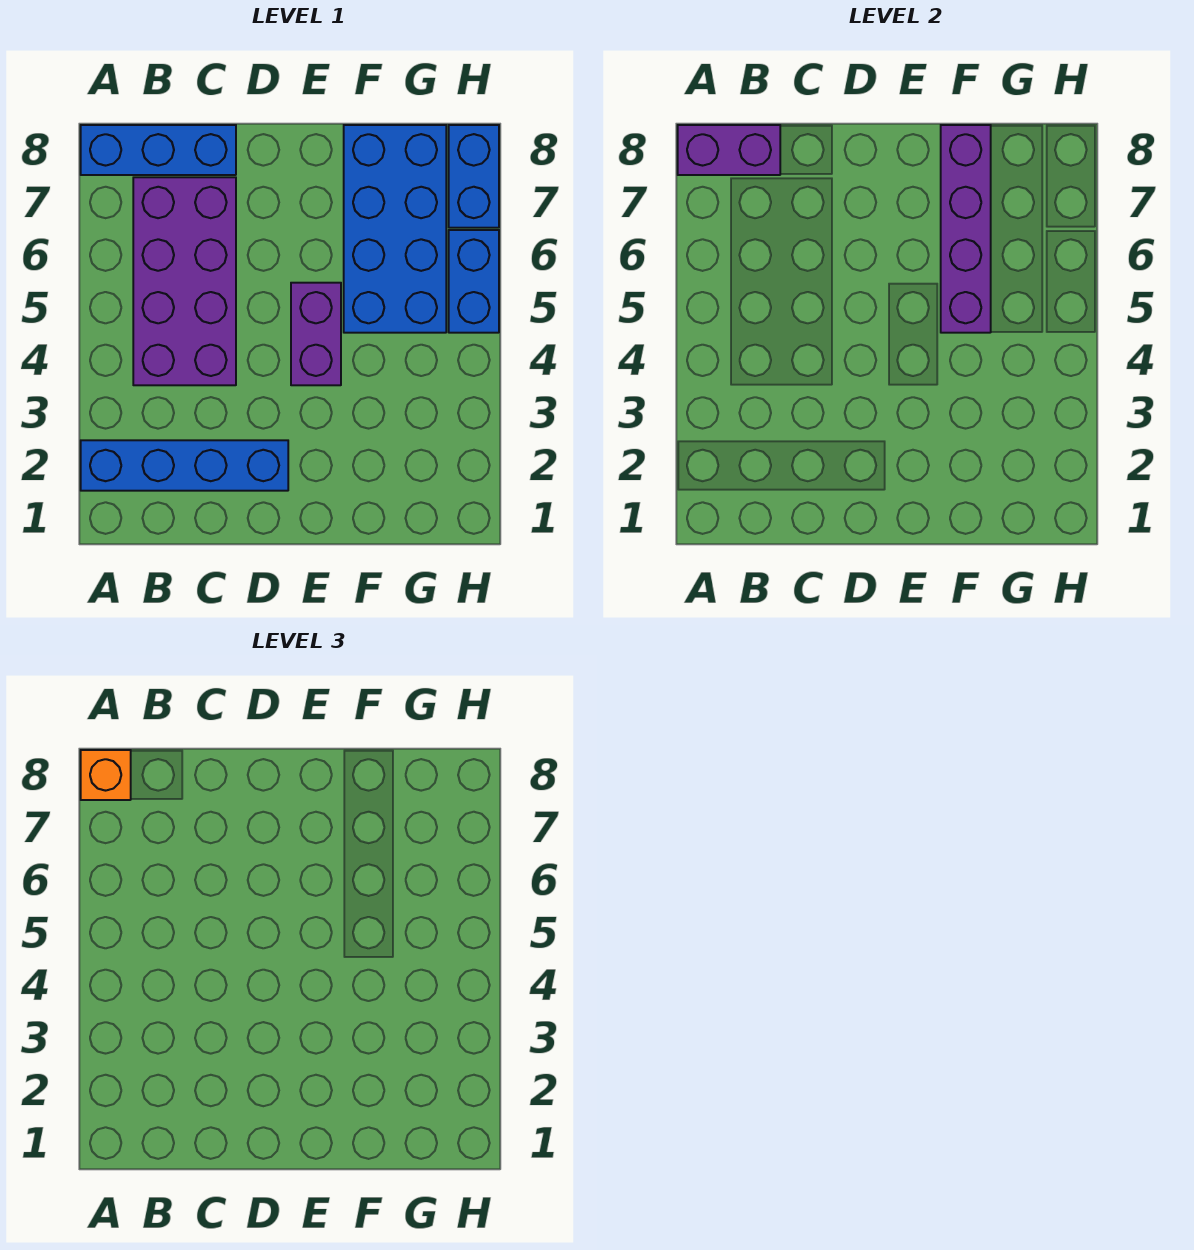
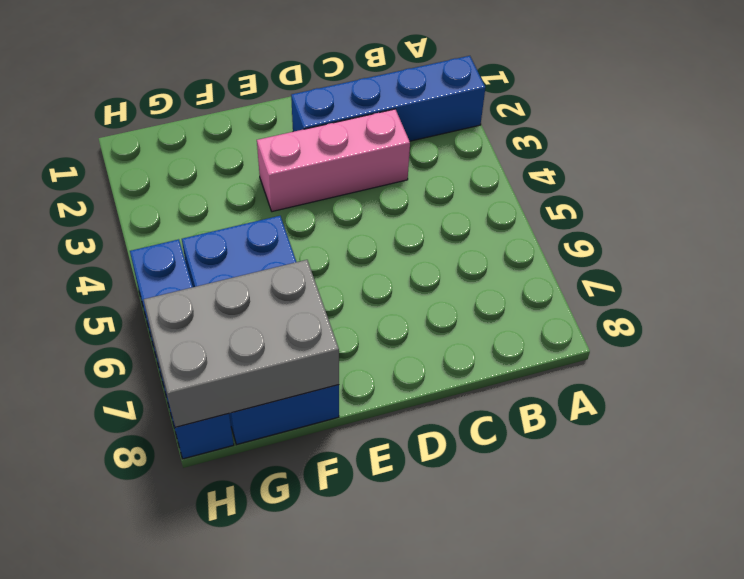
pink 1x3 brick [257,109,410,212] -> none
grey 2x3 brick [144,260,339,427] -> purple 1x4 brick [941,125,991,333]
none -> blue 1x3 brick [81,125,236,175]
none -> purple 2x4 brick [133,177,236,385]

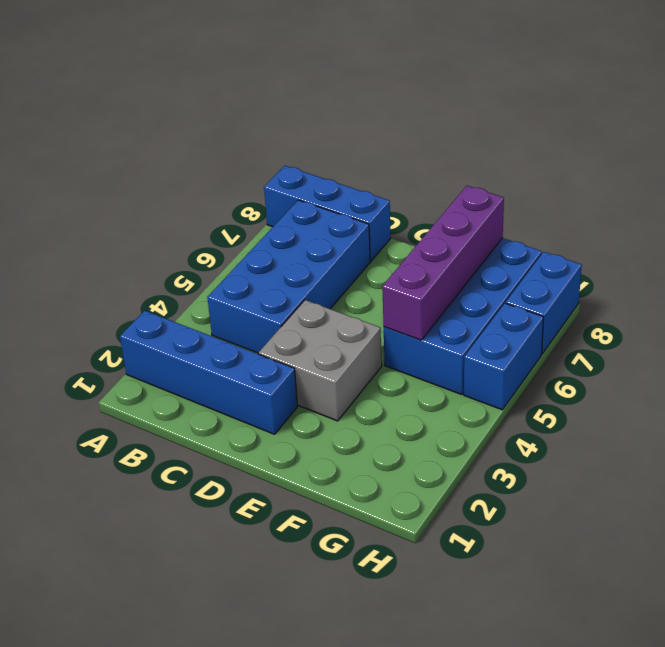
blue 2x4 brick [207,200,370,353] -> purple 2x4 brick [133,177,236,385]
grey 2x2 brick [259,300,382,421] -> purple 1x2 brick [291,283,341,385]
none -> purple 1x2 brick [678,125,780,175]
none -> orange 1x1 brick [81,750,131,800]

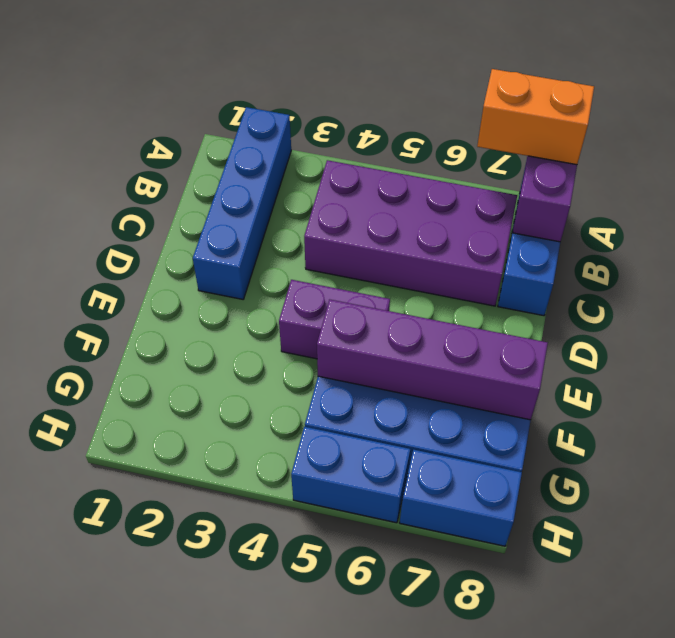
orange 1x2 brick [477,69,594,165] -> orange 1x1 brick [81,750,131,800]

